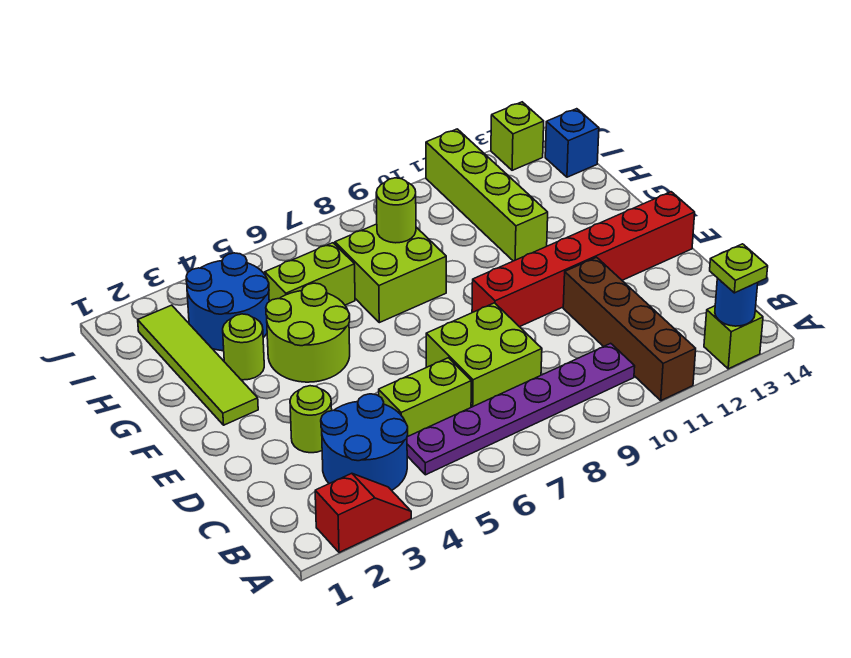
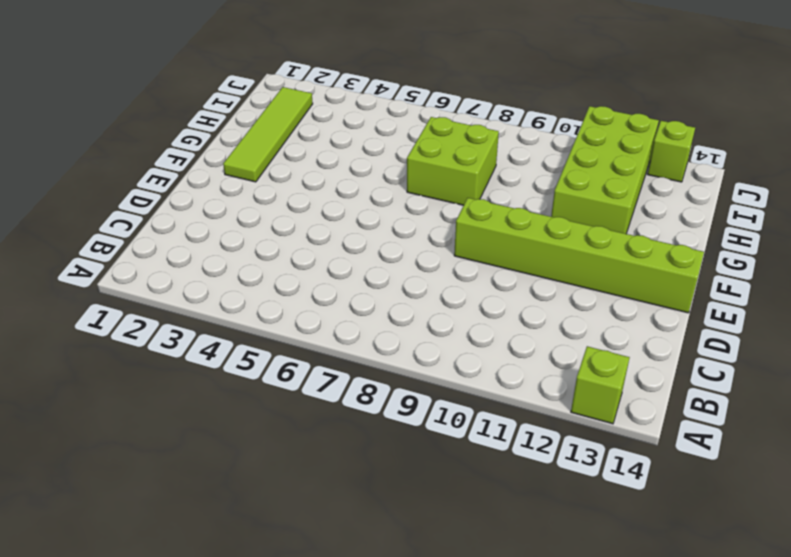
lime 1x6 brick [454,198,704,313] -> red 1x6 brick [472,192,695,327]
lime 2x4 brick [551,106,659,234] -> lime 1x4 brick [426,129,548,261]
none -> red 1x2 slope [315,473,411,552]
none -> brown 1x4 brick [563,257,696,401]
none -> blue 2x2 round brick [321,394,408,490]

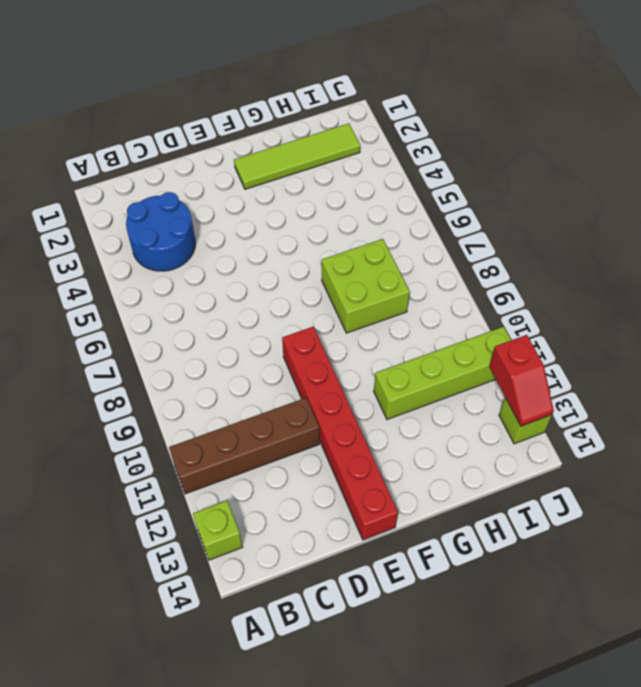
red 1x2 slope [489,335,554,426] -> red 1x2 slope moved to [315,473,411,552]
none -> purple 1x6 plate [407,343,635,475]
none -> lime 1x2 brick [379,358,471,437]
none -> lime 2x2 brick [426,303,542,407]

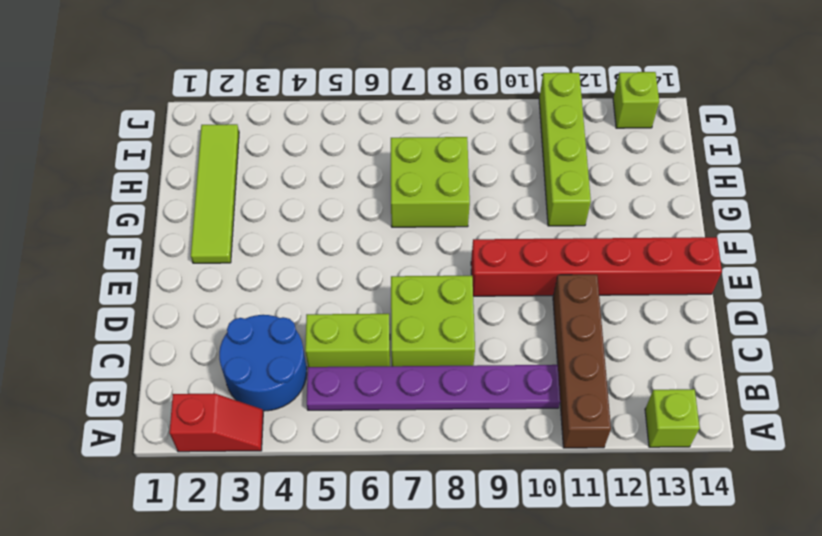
none -> lime 1x1 round brick [290,386,332,453]
none -> lime 2x2 round brick [266,283,350,382]
none -> lime 1x1 round brick [223,314,264,380]

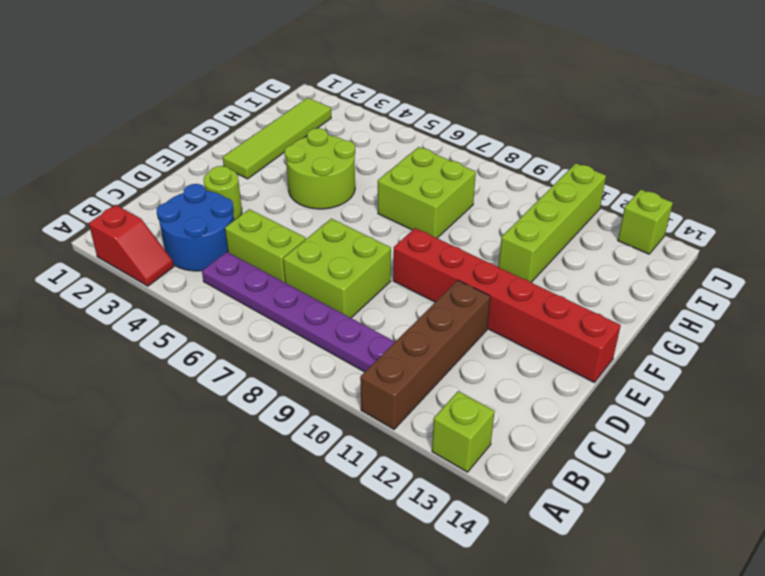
none -> lime 1x1 round brick [223,314,264,380]
none -> blue 2x2 round brick [186,253,269,351]
none -> lime 1x2 brick [265,243,355,305]

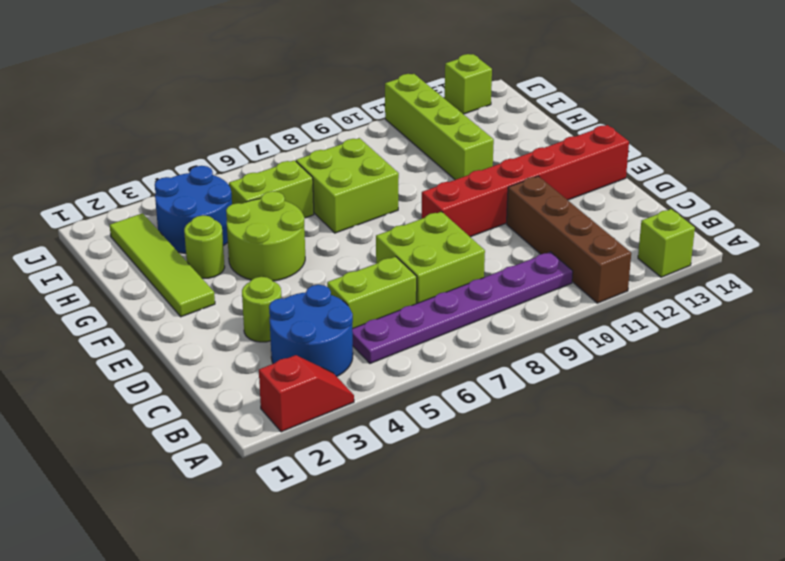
none -> blue 1x1 brick [545,109,599,177]
none -> blue 1x1 round brick [715,278,758,326]
none -> lime 1x1 round brick [376,178,416,243]

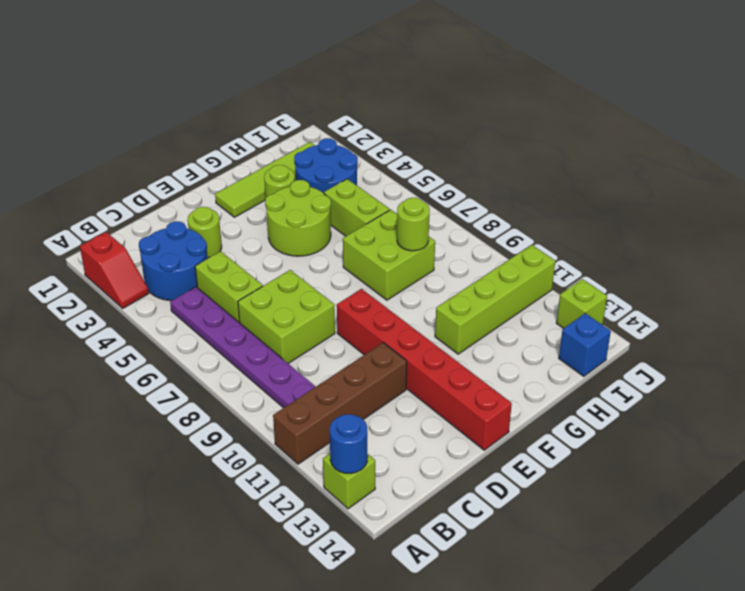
none -> lime 1x1 plate [710,244,768,293]

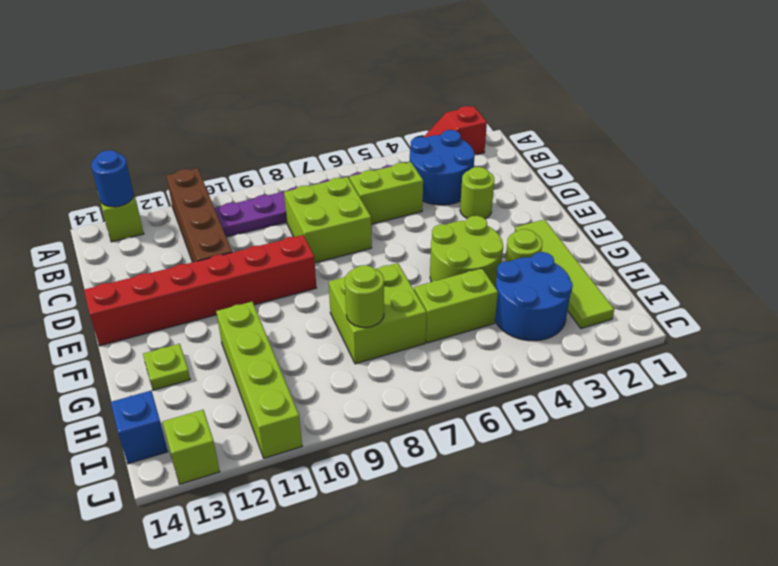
lime 1x1 plate [143,344,190,390] -> lime 1x1 plate moved to [710,244,768,293]

